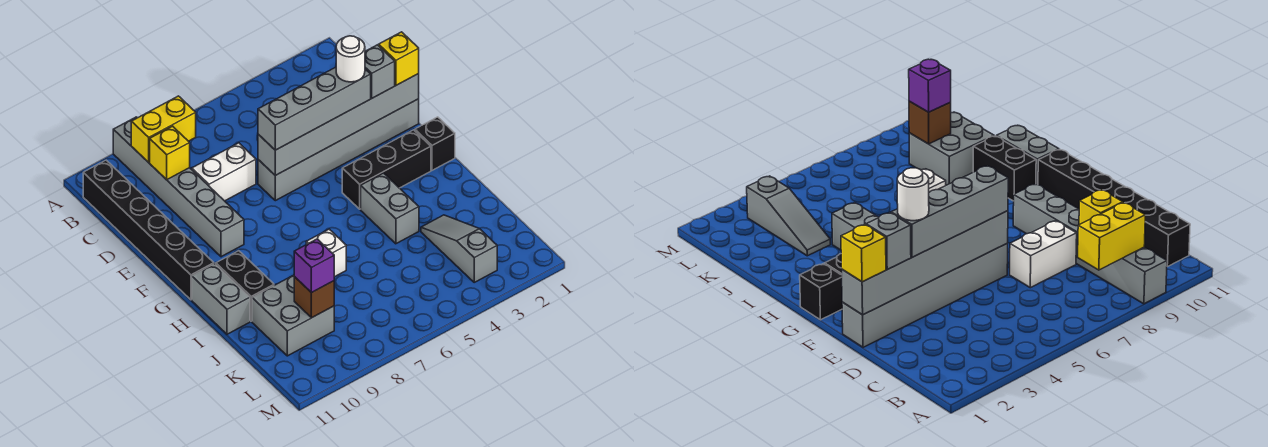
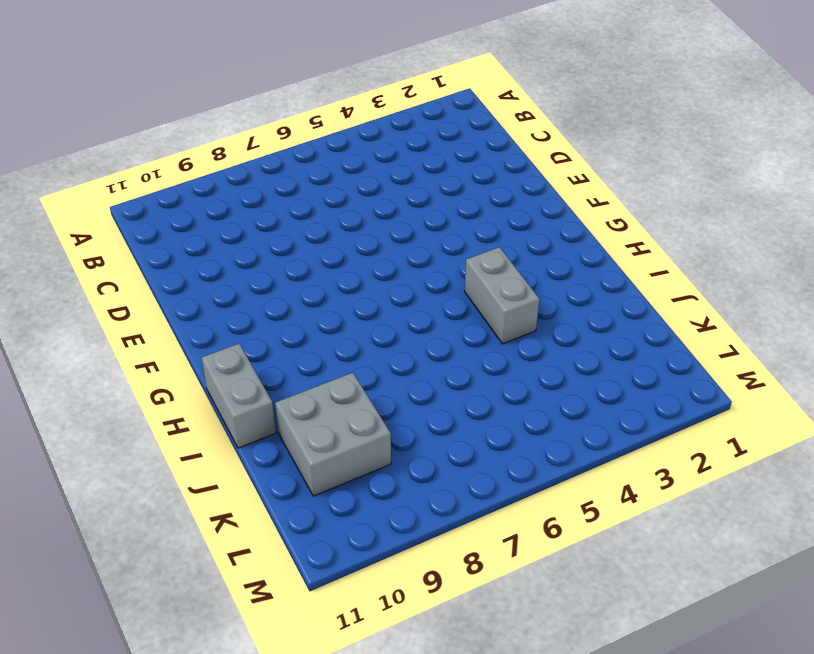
none -> grey 1x6 brick [113,117,244,257]
none -> black 1x6 brick [83,160,214,300]
none -> white 1x2 brick [192,143,256,201]

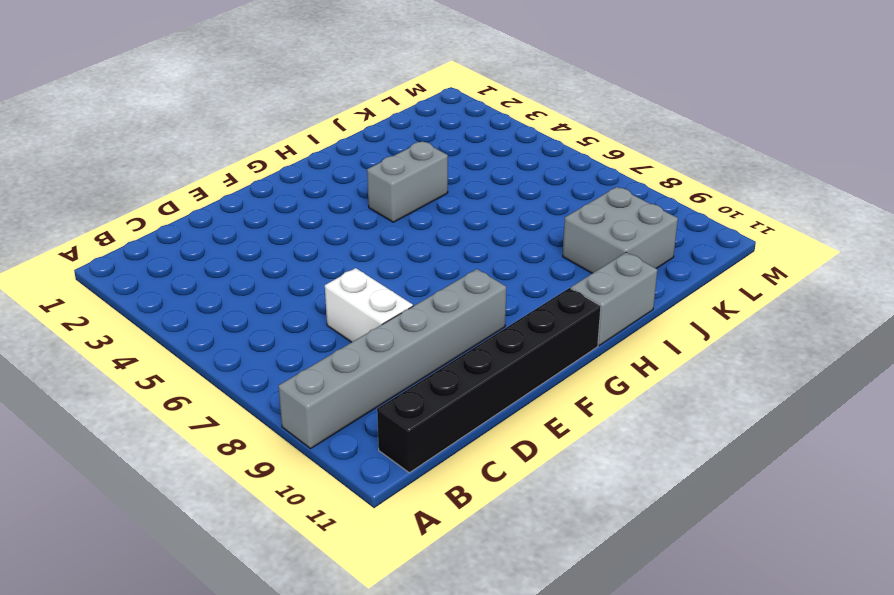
none -> grey 1x6 brick [258,99,419,201]
none -> black 1x1 brick [415,117,455,170]
none -> black 1x3 brick [342,130,431,209]

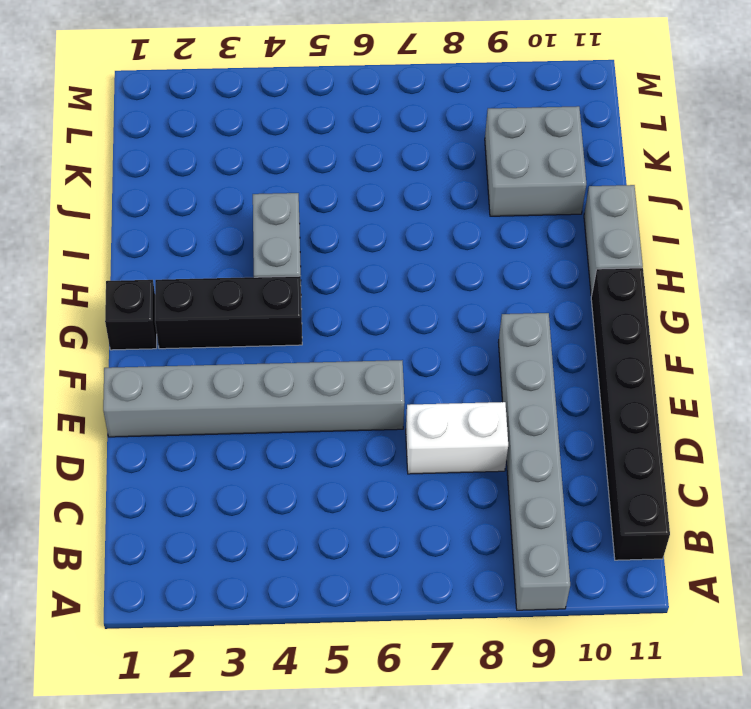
none -> black 1x2 brick [216,251,274,321]
none -> white 1x1 brick [306,229,346,277]
none -> grey 1x3 slope [421,215,497,282]

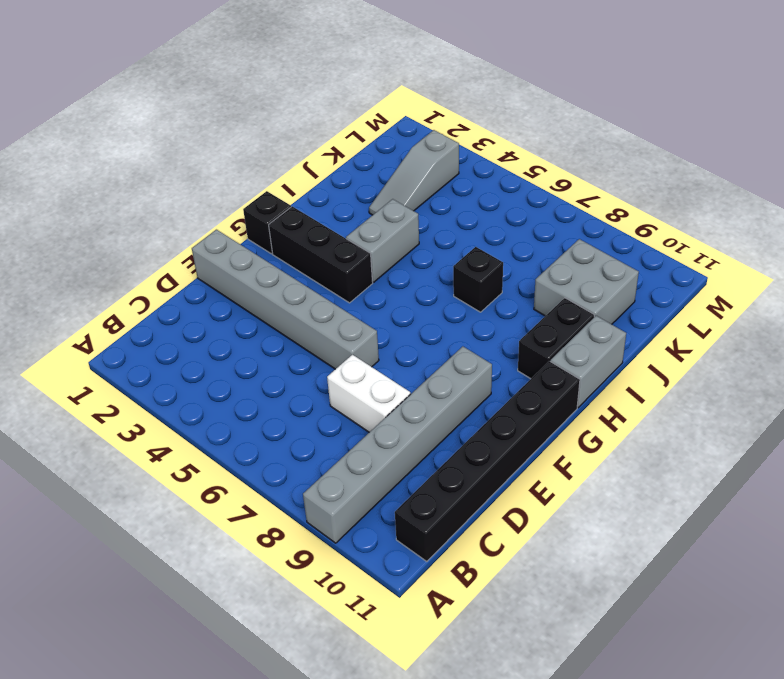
black 1x1 brick [453,247,503,312] -> white 1x1 brick [306,229,346,277]
none -> yellow 1x2 brick [131,96,196,162]
none -> yellow 1x1 brick [150,126,190,180]
none -> grey 1x6 brick [258,74,419,175]

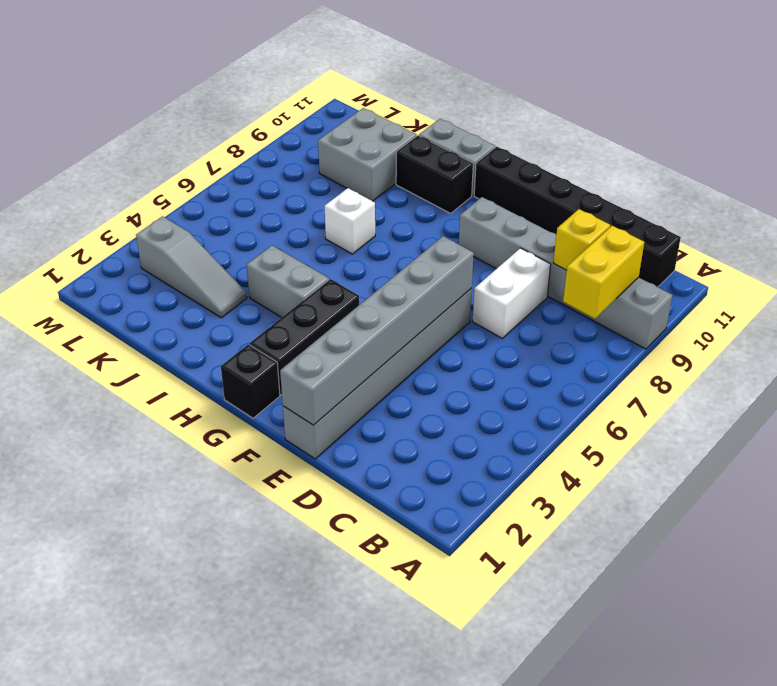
none -> brown 1x1 brick [294,277,334,318]
none -> yellow 1x1 brick [379,32,419,85]
none -> grey 1x1 brick [365,45,395,98]

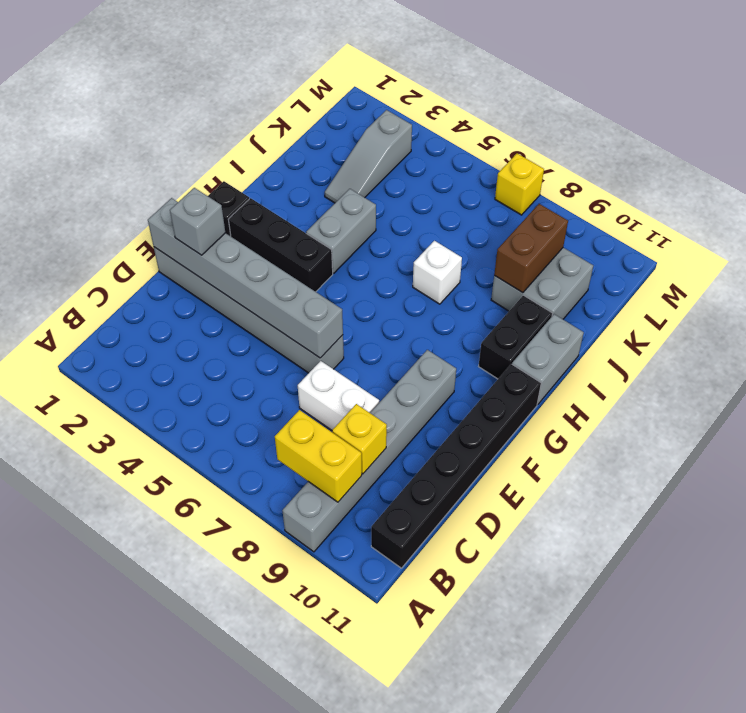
brown 1x2 brick [494,204,568,293] -> brown 1x1 brick [294,277,334,318]
yellow 1x1 brick [495,154,544,215] -> yellow 1x1 brick moved to [379,32,419,85]
none -> grey 1x4 brick [258,67,371,150]
none -> purple 1x1 brick [294,239,334,293]
none -> white 1x1 round brick [336,36,365,82]

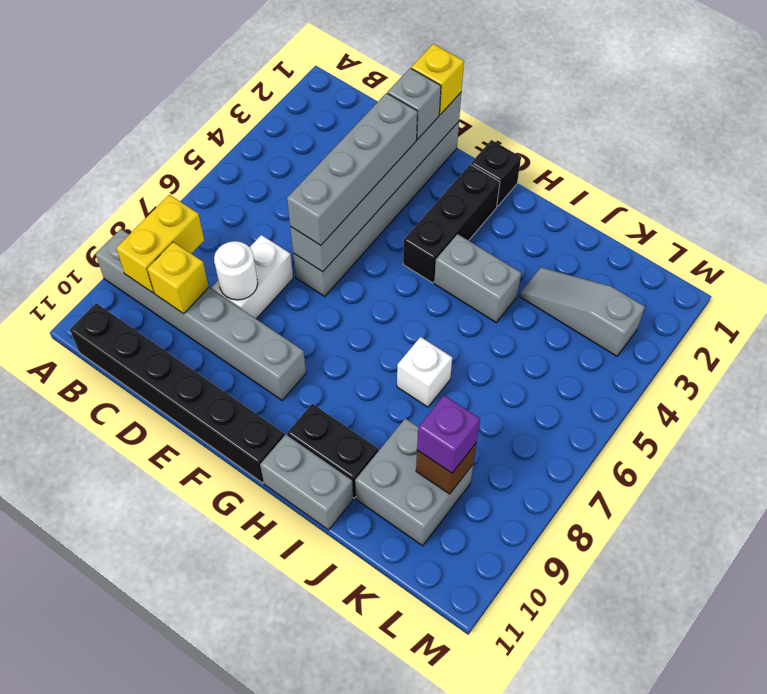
white 1x1 round brick [214,241,258,300] -> white 1x1 round brick moved to [336,36,365,82]

